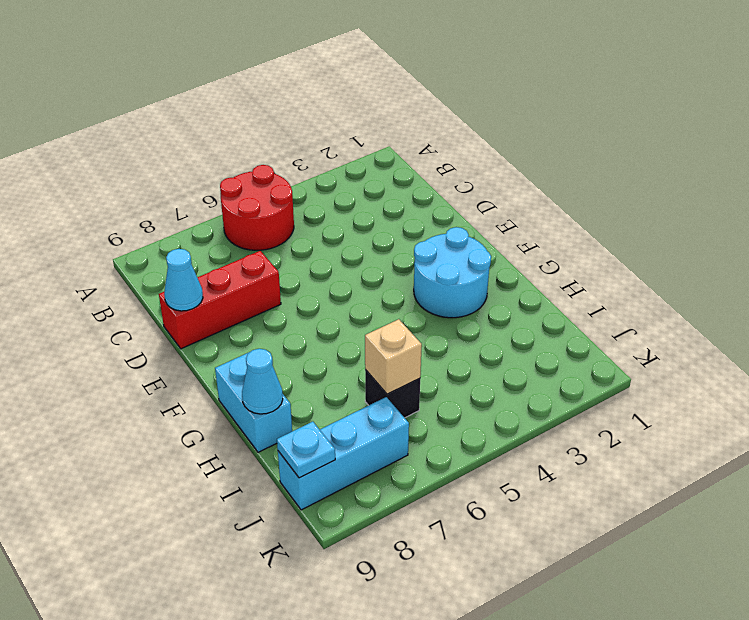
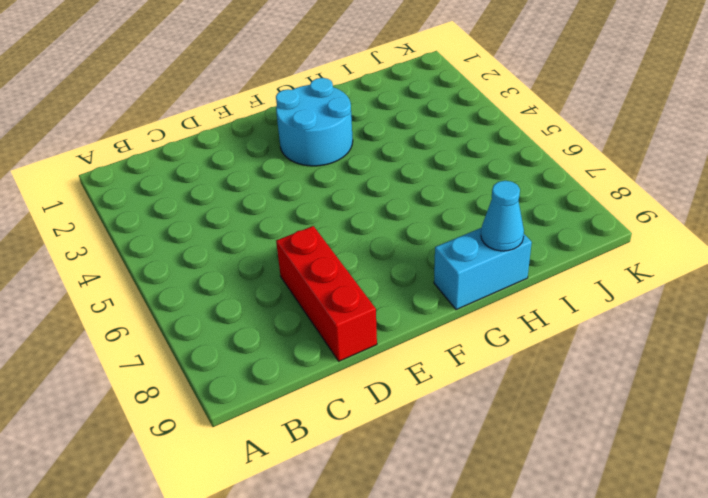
none -> red 2x2 round brick [220,165,294,250]
none -> black 1x1 brick [365,370,420,418]

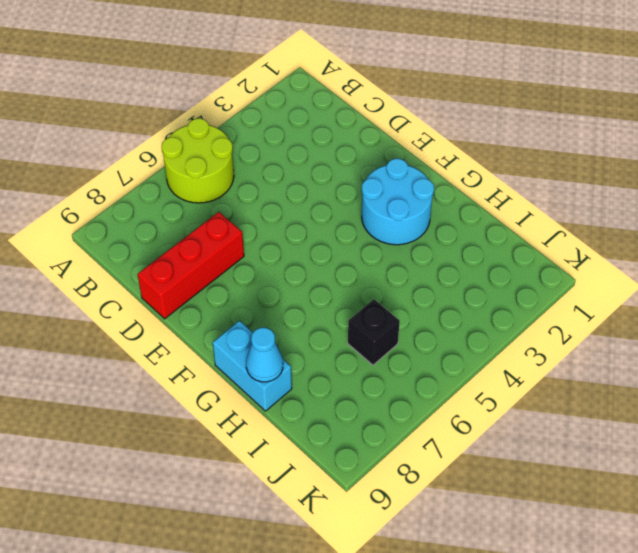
lime 2x2 round brick [162,118,234,203] -> red 2x2 round brick [220,165,294,250]
none -> cyan 1x3 brick [278,397,409,510]
none -> cyan 1x1 cone [164,249,203,311]

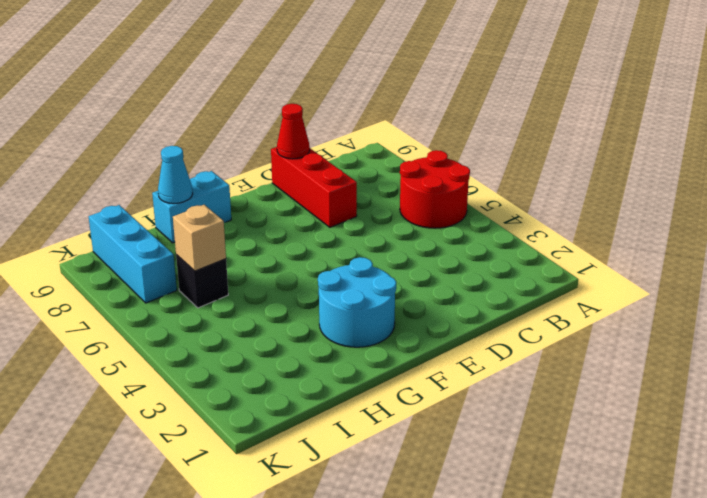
red 1x1 cone [277,104,310,159] -> cyan 1x1 cone [164,249,203,311]
none -> cyan 1x1 plate [277,422,335,478]

